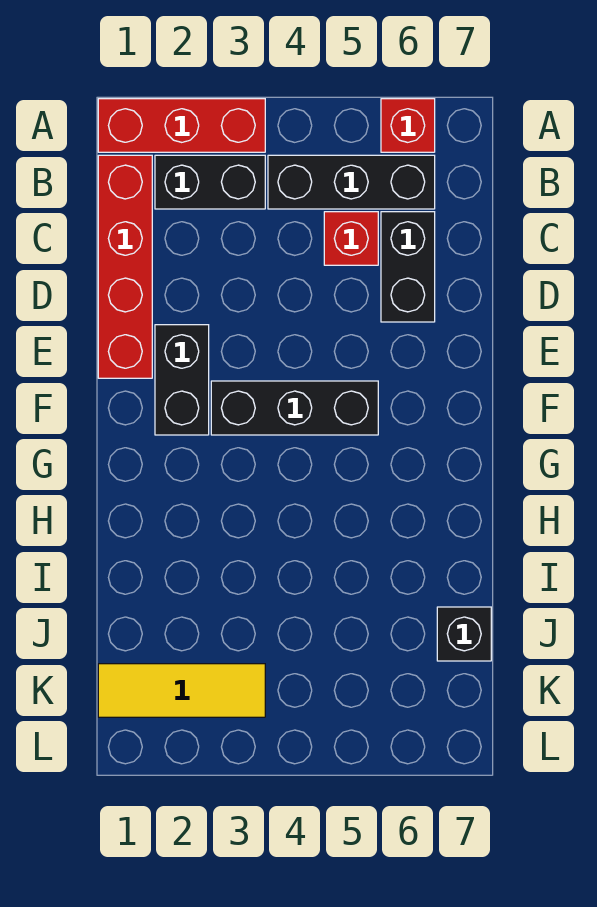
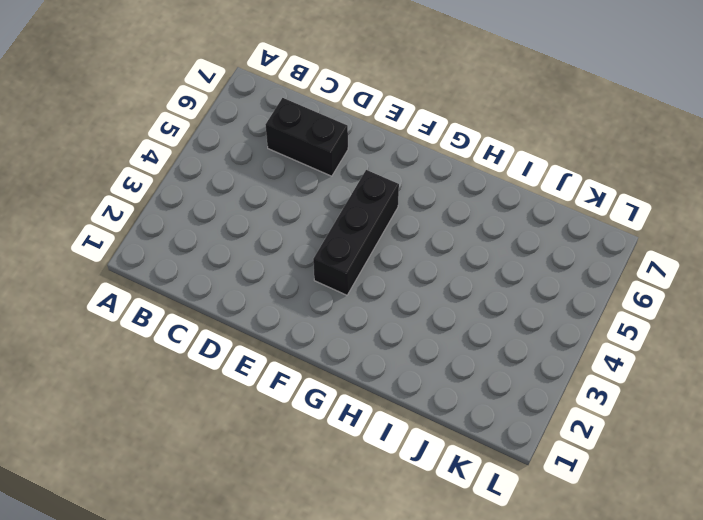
none -> red 1x3 brick [98,99,265,152]
none -> red 1x1 brick [381,99,435,152]

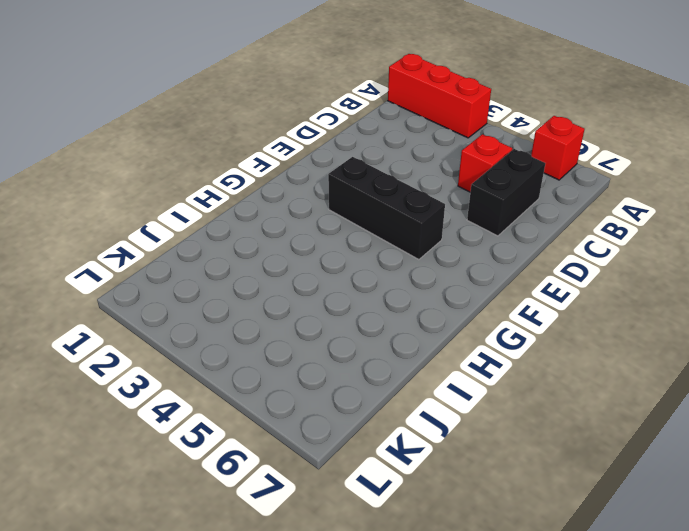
none -> red 1x4 brick [98,155,152,378]
none -> black 1x2 brick [155,155,265,209]

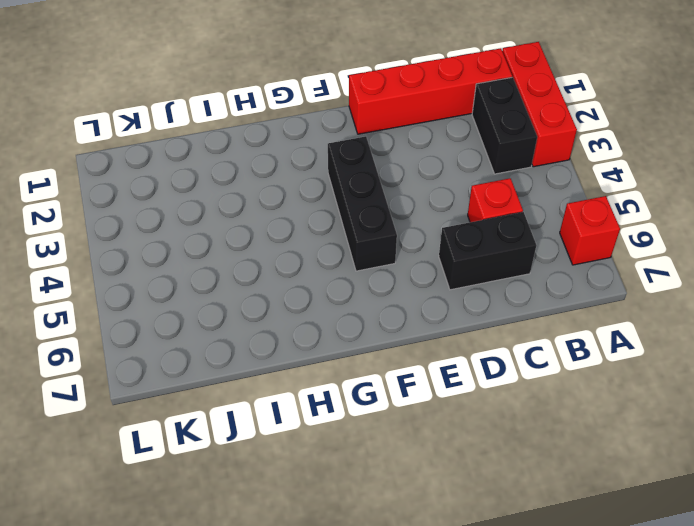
none -> black 1x3 brick [268,155,435,209]
none -> black 1x2 brick [155,325,209,435]

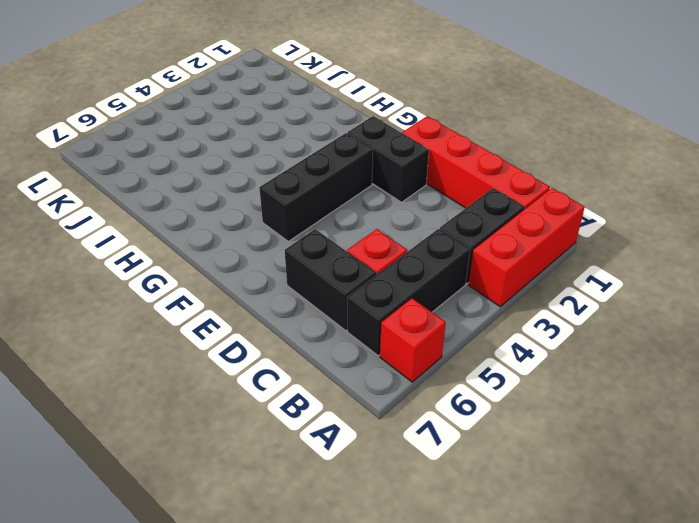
none -> black 1x1 brick [437,607,491,661]
none -> yellow 1x3 tile [98,664,265,717]

